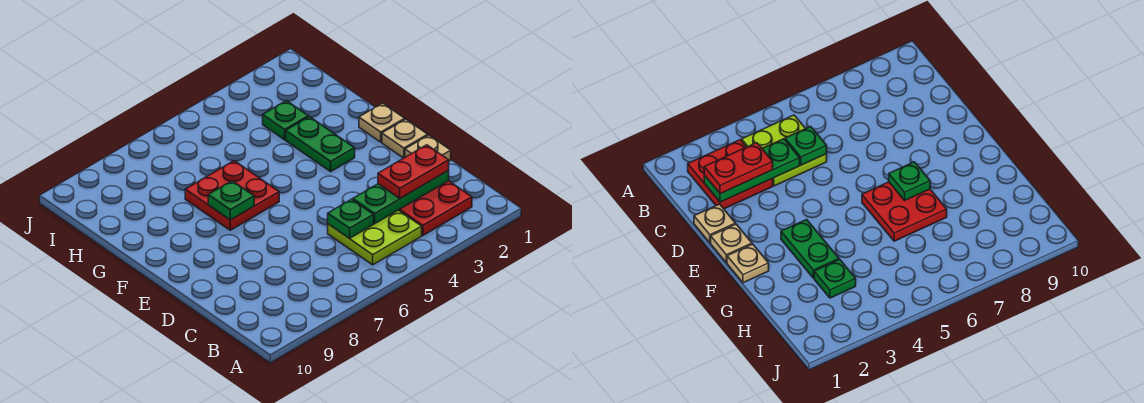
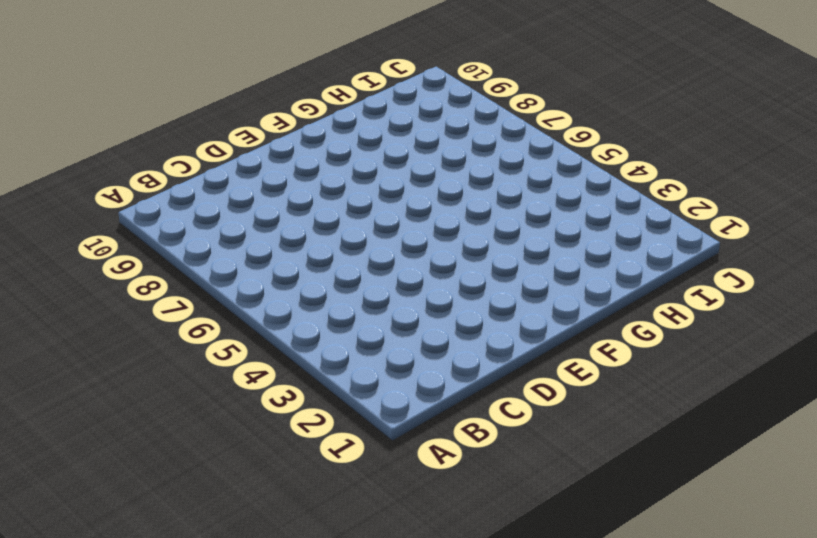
none -> red 2x2 plate [399,181,472,235]
none -> lime 2x2 plate [328,210,422,265]
none -> tan 1x1 plate [405,135,451,161]

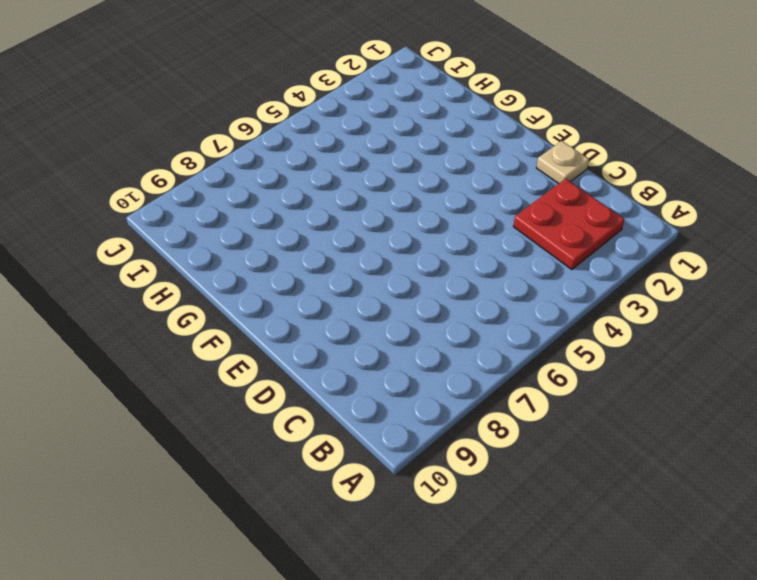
none -> lime 2x2 plate [328,210,422,265]
none -> tan 1x1 plate [382,119,428,158]
none -> tan 1x1 plate [359,103,405,142]

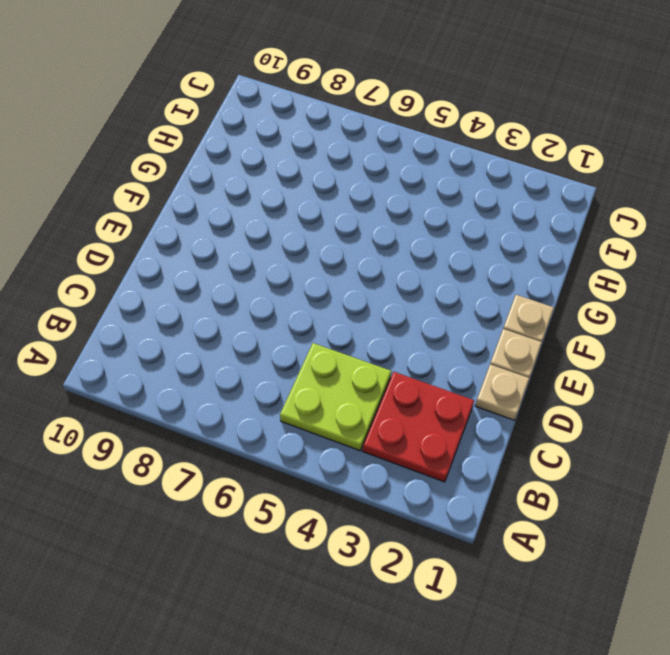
none -> green 1x2 plate [286,117,355,172]
none -> red 2x2 plate [185,161,279,230]
none -> green 1x1 plate [263,101,308,140]

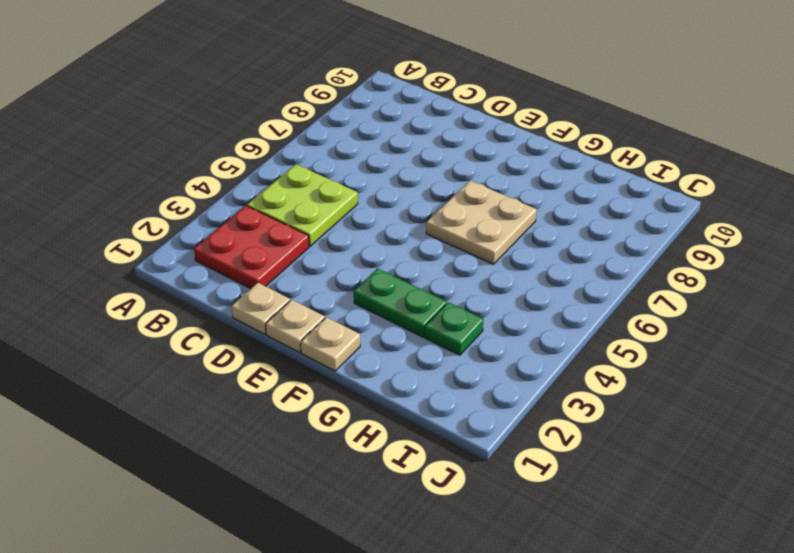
tan 2x2 plate [426,181,537,264] -> red 2x2 plate [185,161,279,230]
none -> green 1x3 plate [353,171,449,224]
none -> green 1x1 plate [328,199,374,238]
none -> green 1x1 plate [208,181,254,220]

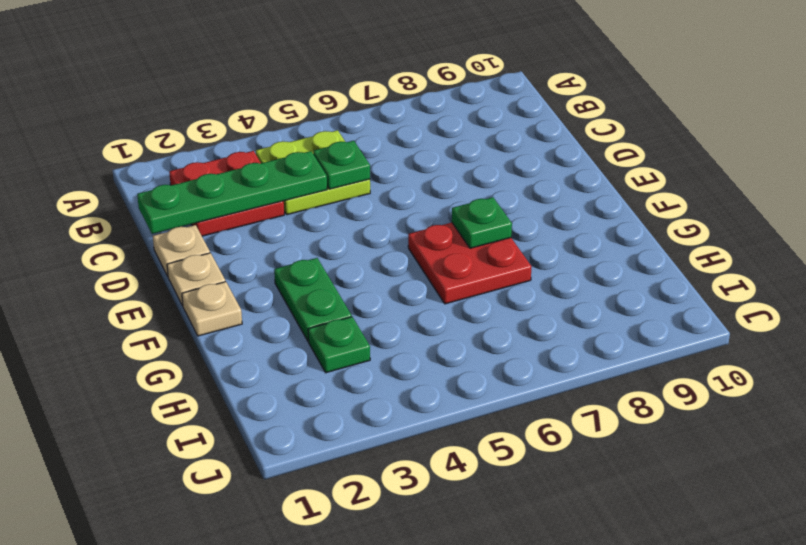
green 1x4 plate [137,151,327,234] -> green 1x3 plate [353,171,449,224]
none -> red 1x2 plate [378,145,449,198]

